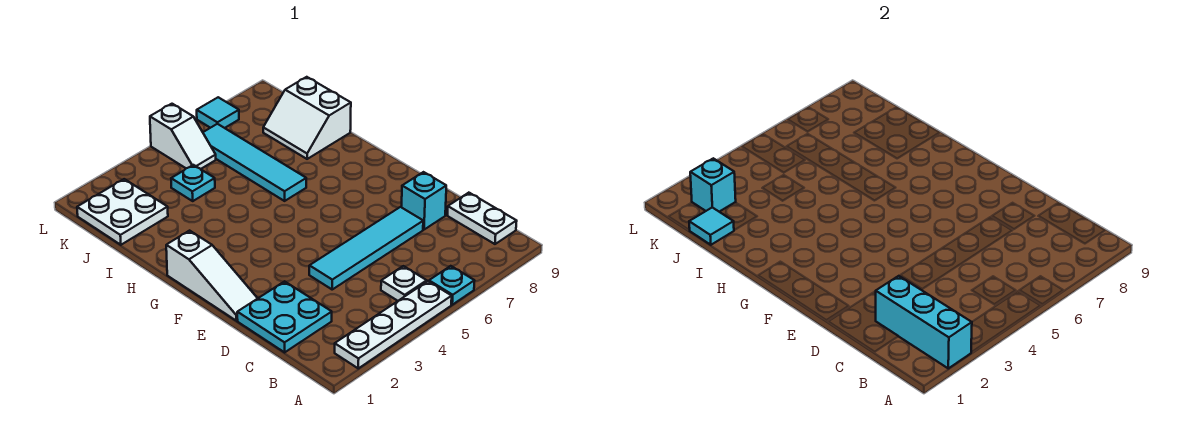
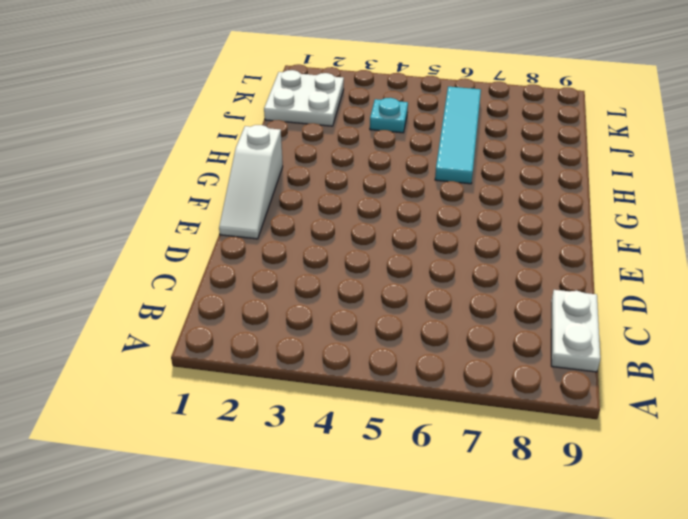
none -> white 1x4 plate [335,281,452,368]
none -> cyan 1x1 plate [429,266,475,305]
none -> white 1x1 plate [381,266,427,301]

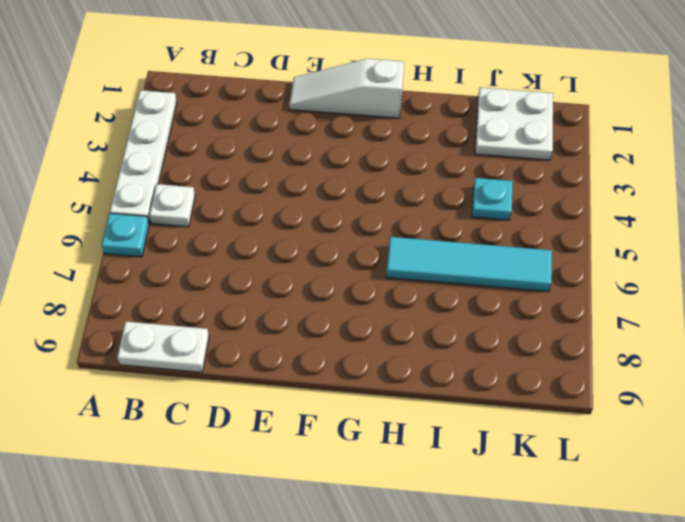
none -> cyan 2x2 plate [237,281,332,352]
none -> cyan 1x4 tile [309,207,423,289]
none -> cyan 1x1 brick [402,172,446,230]

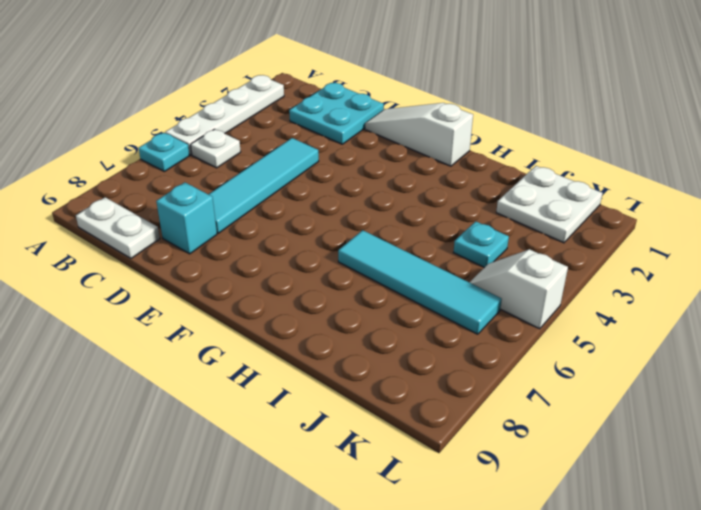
none -> white 2x2 slope [263,77,351,159]
none -> cyan 1x1 tile [197,97,239,128]
none -> cyan 1x3 brick [876,276,972,368]

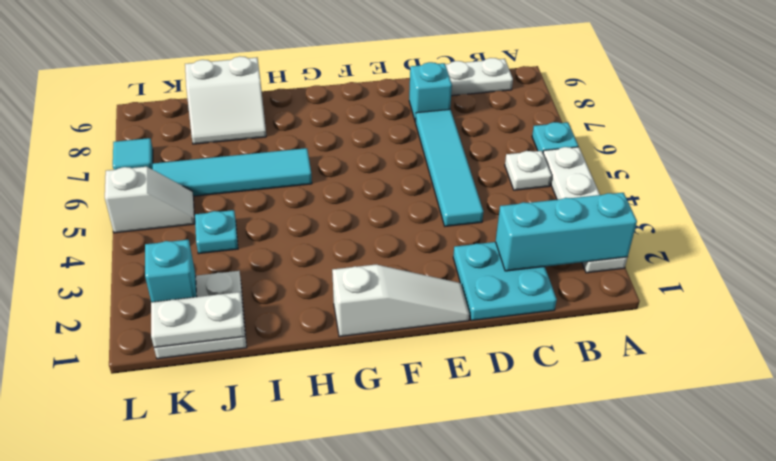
white 1x2 plate [151,292,245,347] -> cyan 1x1 tile [689,207,734,245]

